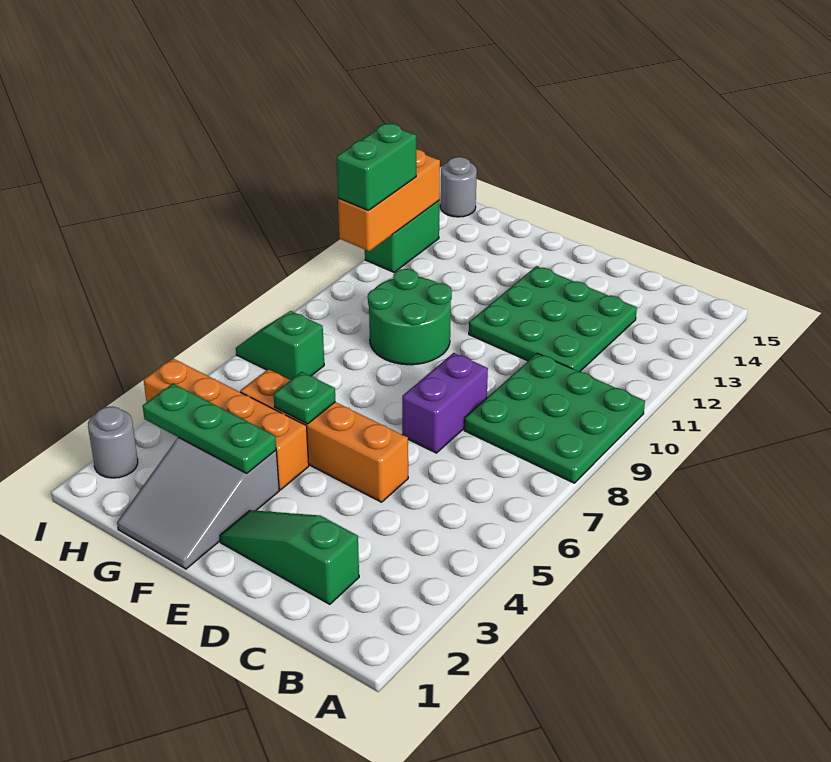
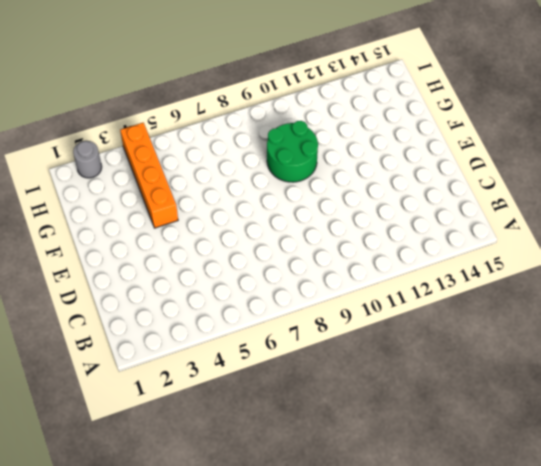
none -> green 3x3 plate [464,353,645,483]
none -> green 1x3 slope [220,510,359,604]
none -> green 3x3 plate [469,266,637,372]

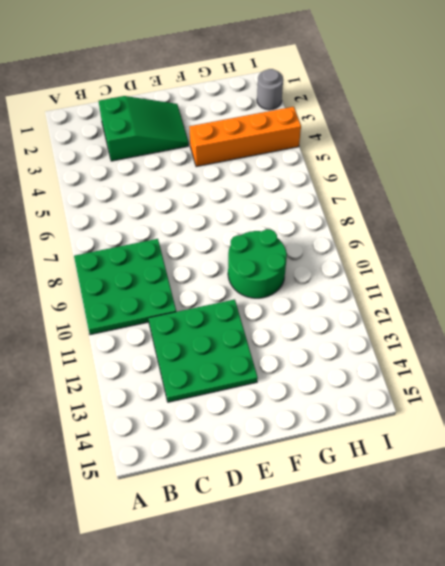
green 2x3 slope [99,96,189,161] -> green 1x3 slope [220,510,359,604]
none -> orange 1x4 brick [240,369,408,502]
none -> purple 1x2 brick [402,353,488,453]
none -> grey 2x3 slope [117,437,279,569]

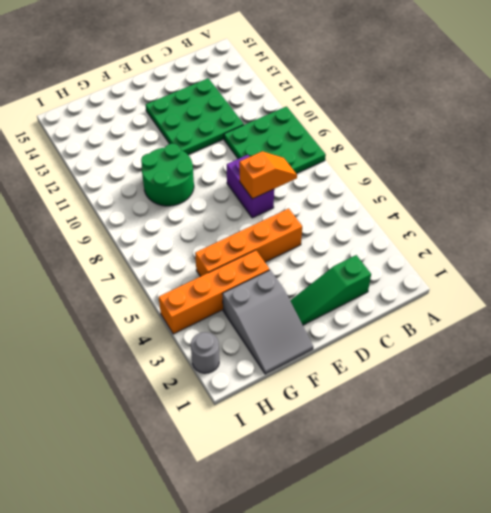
orange 1x2 slope [239,151,297,199] -> none
none -> green 1x2 slope [236,311,324,380]
none -> green 1x2 brick [365,201,439,272]
none -> grey 1x1 round brick [440,157,477,217]

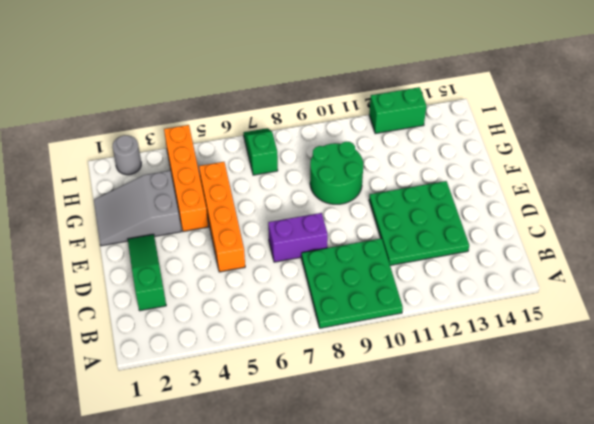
none -> grey 1x1 round brick [440,157,477,217]
none -> green 1x3 plate [143,384,276,473]
none -> green 1x1 plate [274,372,335,424]

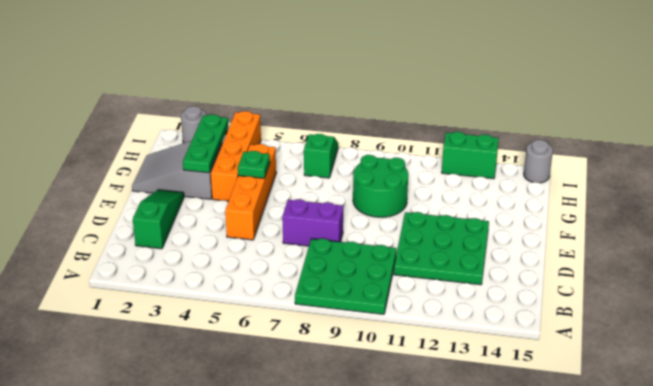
none -> orange 1x3 brick [338,149,440,251]
none -> green 1x2 brick [337,124,416,210]

